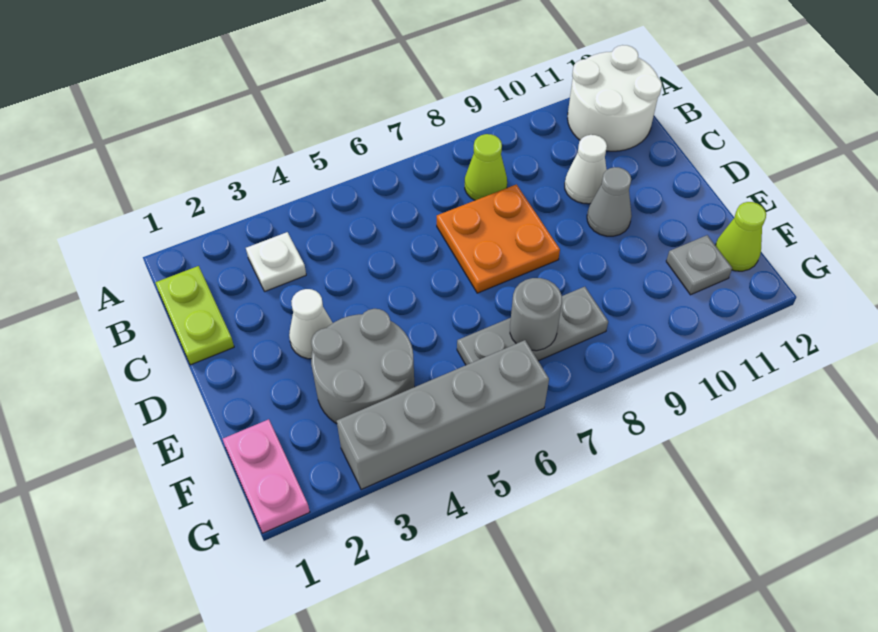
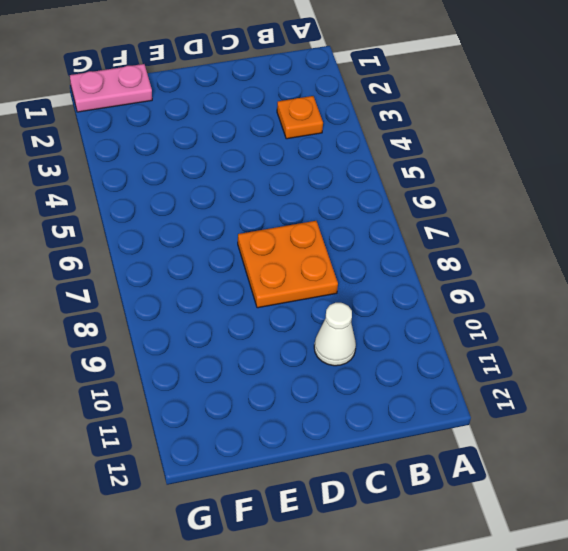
orange 1x1 plate [277,96,323,139] -> white 1x1 plate [246,232,306,291]
none -> white 2x2 round brick [568,45,662,151]
none -> lime 1x2 plate [155,266,234,365]
none -> lime 1x1 cone [465,134,507,200]

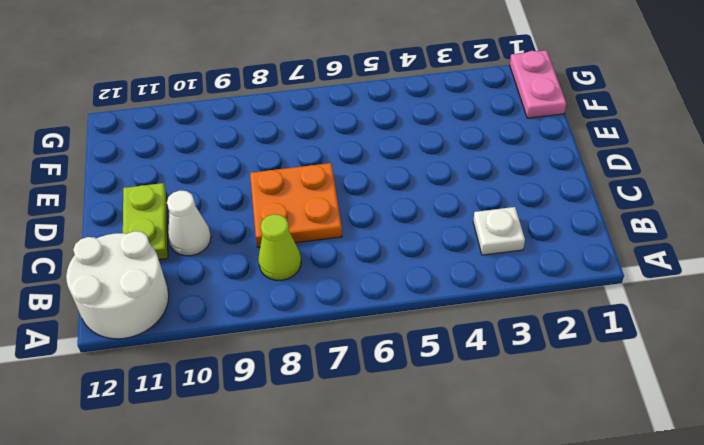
lime 1x2 plate [123,183,168,260] -> lime 1x2 plate moved to [155,266,234,365]
none -> white 1x1 cone [289,289,332,359]
none -> grey 1x1 cone [587,167,632,236]
none -> grey 2x2 round brick [311,309,415,424]

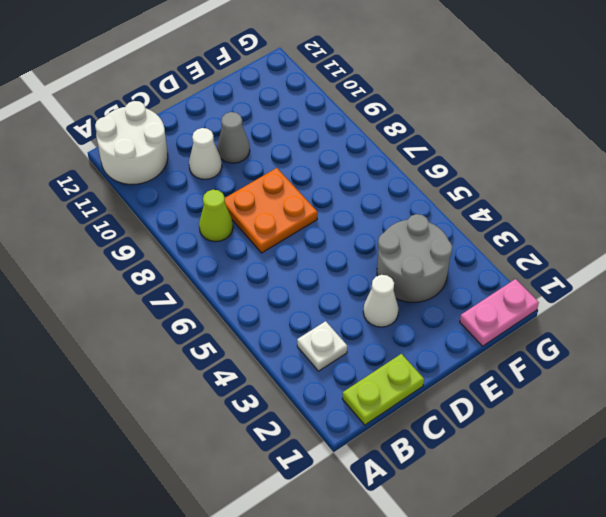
none -> grey 1x3 plate [457,287,608,365]
none -> grey 1x1 plate [666,235,732,295]
none -> lime 1x1 cone [715,202,766,271]

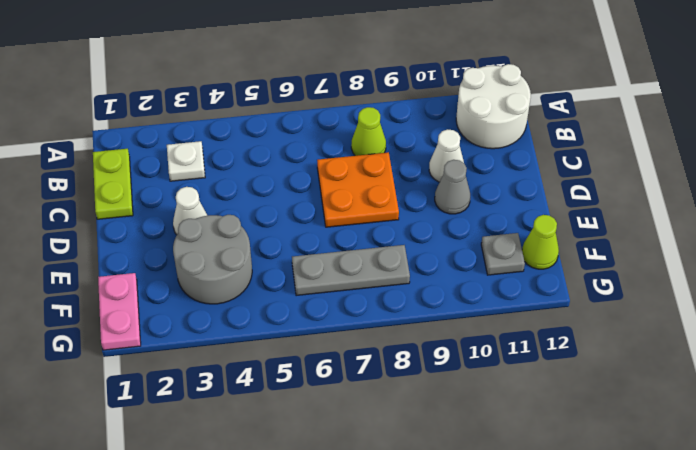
none -> grey 1x4 brick [337,340,549,490]
none -> grey 1x1 round brick [510,278,562,351]

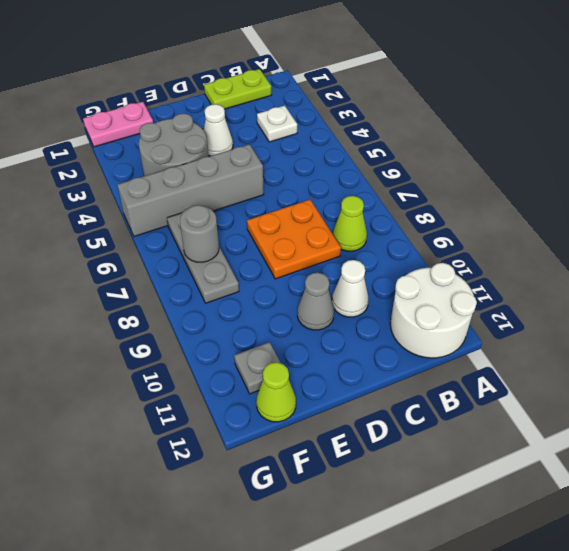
grey 1x4 brick [118,144,264,236] -> grey 1x4 brick turned to [337,340,549,490]

